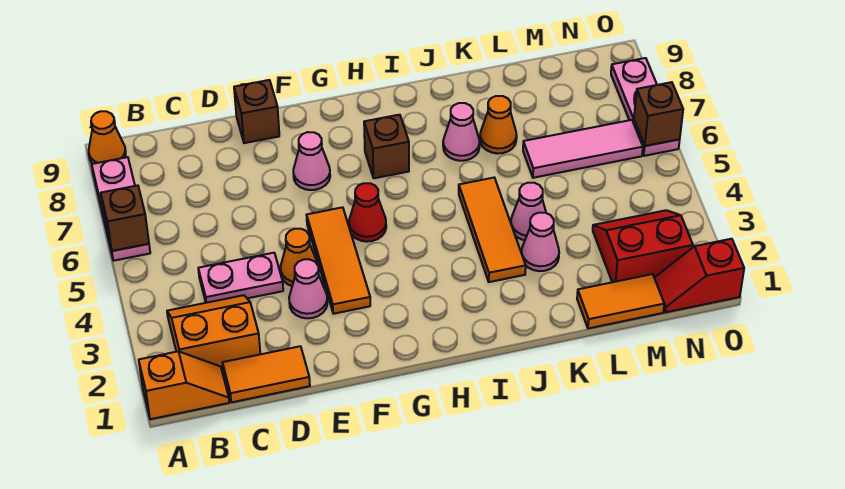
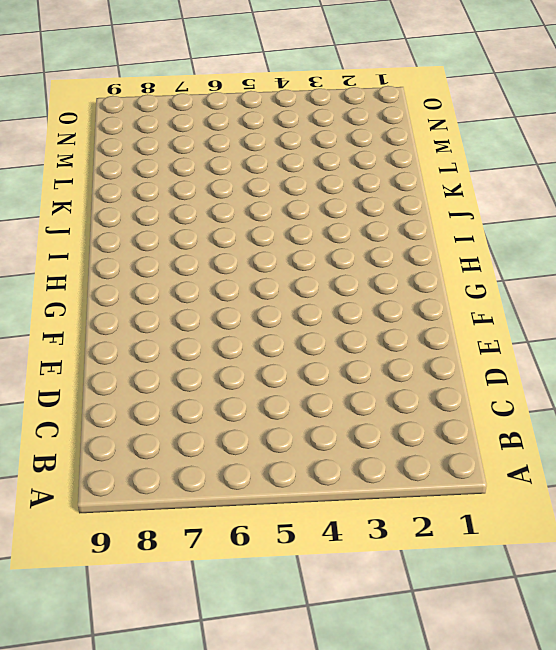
none -> orange 1x2 slope [139,351,229,419]
none -> pink 1x3 plate [92,157,150,261]
none -> orange 1x1 cone [89,111,126,164]

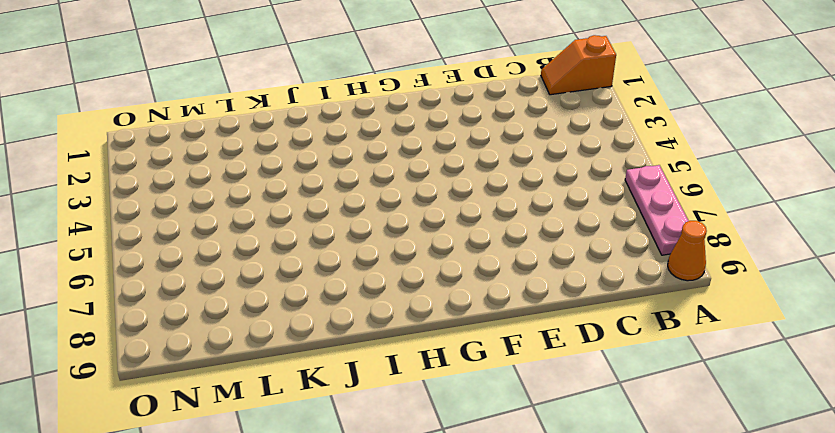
none -> orange 2x2 slope [167,295,260,370]
none -> orange 1x2 tile [222,346,310,402]
none -> pink 1x2 plate [198,253,283,303]

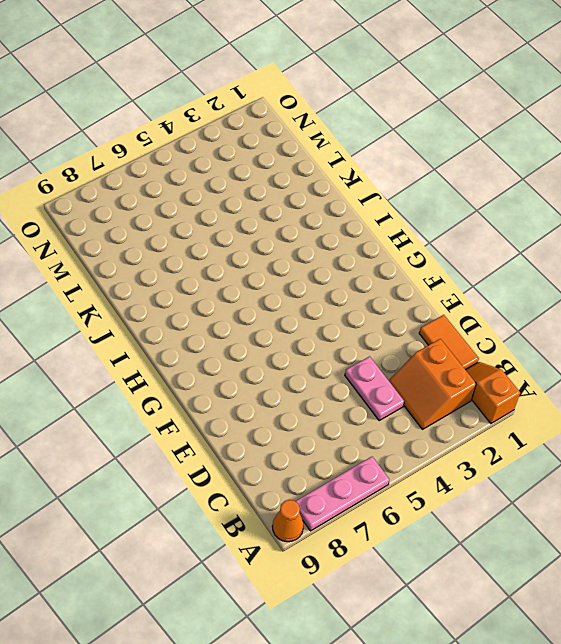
none -> pink 1x1 cone [289,259,327,318]
none -> orange 1x1 cone [280,229,318,286]
none -> brown 1x1 brick [234,80,279,143]

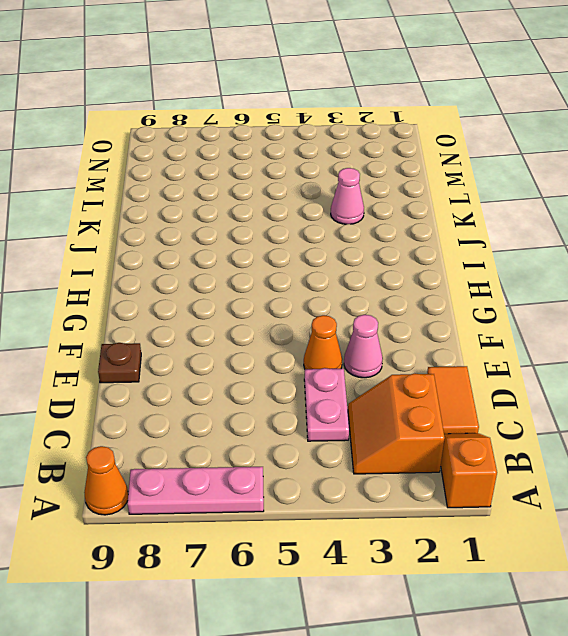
brown 1x1 plate [98,343,141,383] -> brown 1x1 brick [234,80,279,143]
none -> orange 1x3 tile [307,207,370,314]
none -> pink 1x1 cone [293,132,330,190]
none -> red 1x1 cone [349,183,386,242]

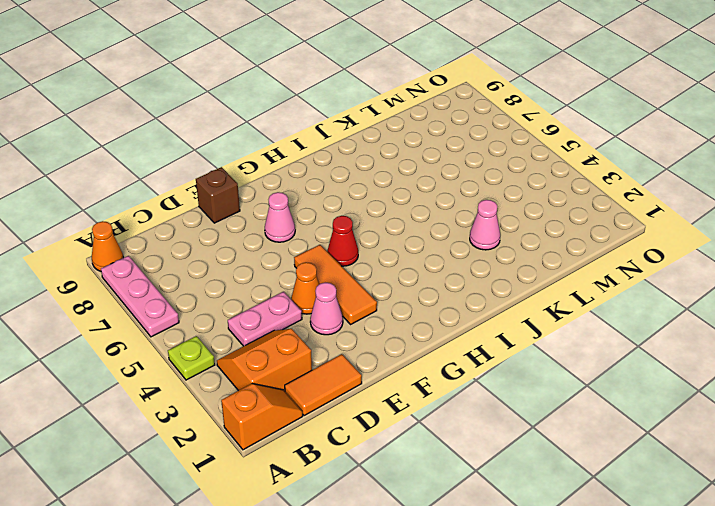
lime 1x1 plate [168,336,215,380] -> none
none -> brown 1x1 brick [364,115,409,178]
none -> orange 1x3 tile [459,178,526,282]
none -> pink 1x1 cone [443,103,480,161]

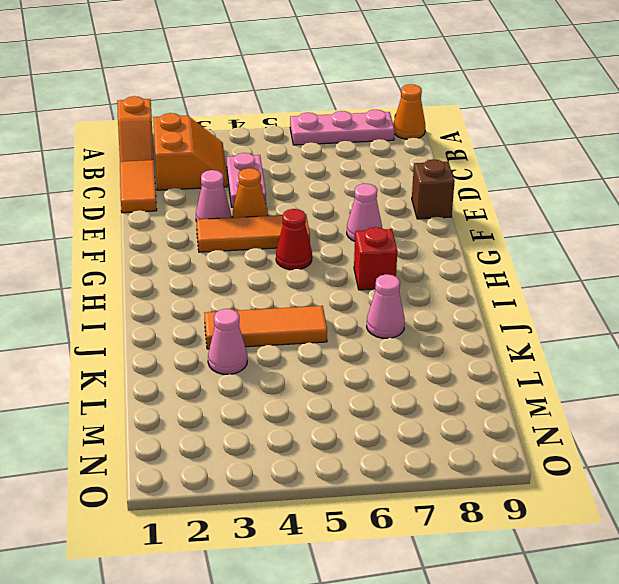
red 1x1 brick [354,227,397,290] -> brown 1x1 brick [364,115,409,178]
none -> pink 1x1 cone [511,183,546,240]
none -> orange 1x1 cone [480,96,517,154]
none -> orange 1x2 tile [577,274,664,328]

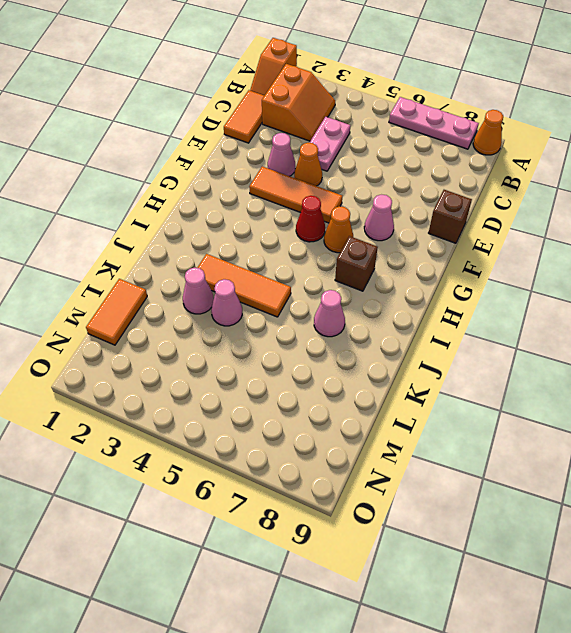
orange 1x1 cone [324,206,353,253] -> orange 1x1 cone moved to [480,96,517,154]
none -> pink 1x3 tile [523,120,643,178]
none -> red 2x2 slope [593,210,693,282]
none -> red 1x2 slope [655,239,744,313]

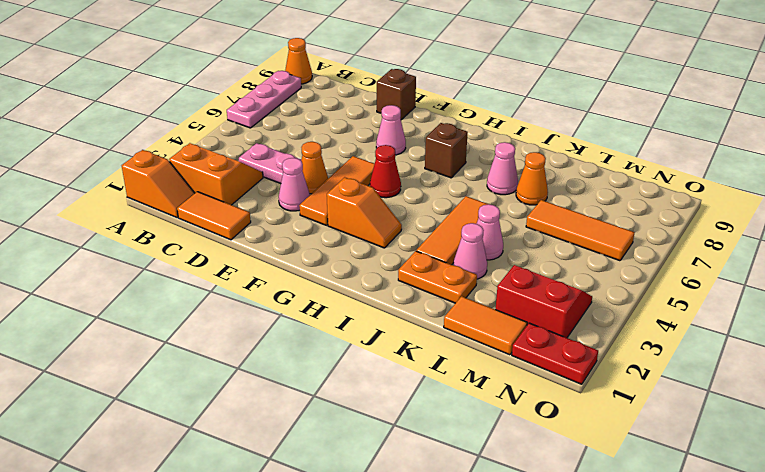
orange 1x2 slope [327,177,402,248] -> none
orange 1x2 plate [398,251,477,303] -> none
orange 1x3 tile [526,200,635,261] -> pink 1x3 tile [523,120,643,178]
red 1x2 plate [512,323,598,384] -> red 1x2 slope [655,239,744,313]
none -> pink 1x3 plate [611,58,680,156]
none -> brown 1x1 brick [101,185,149,251]
none -> brown 1x1 brick [634,82,683,146]

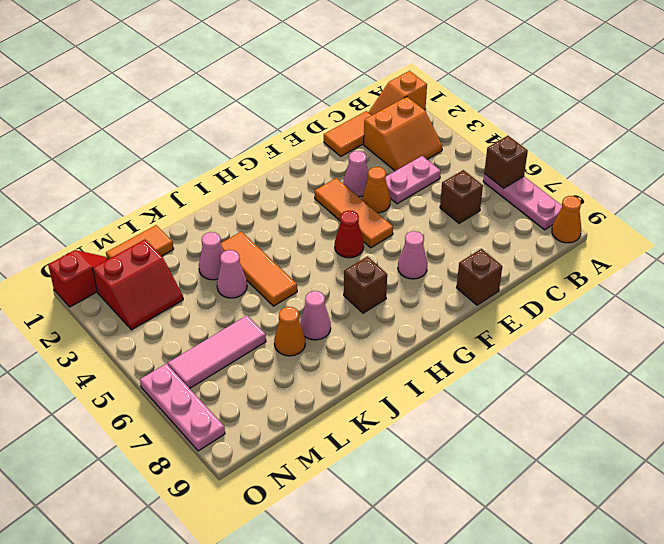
brown 1x1 brick [440,170,483,223] -> brown 1x1 brick moved to [634,82,683,146]

